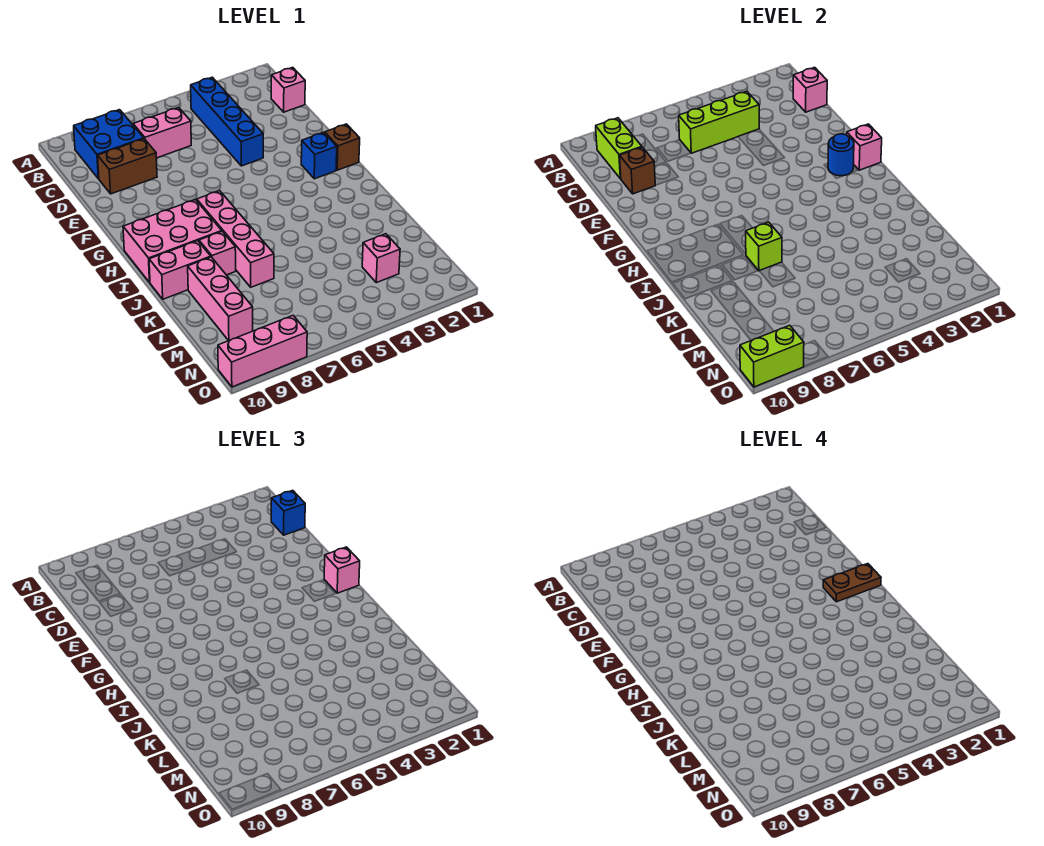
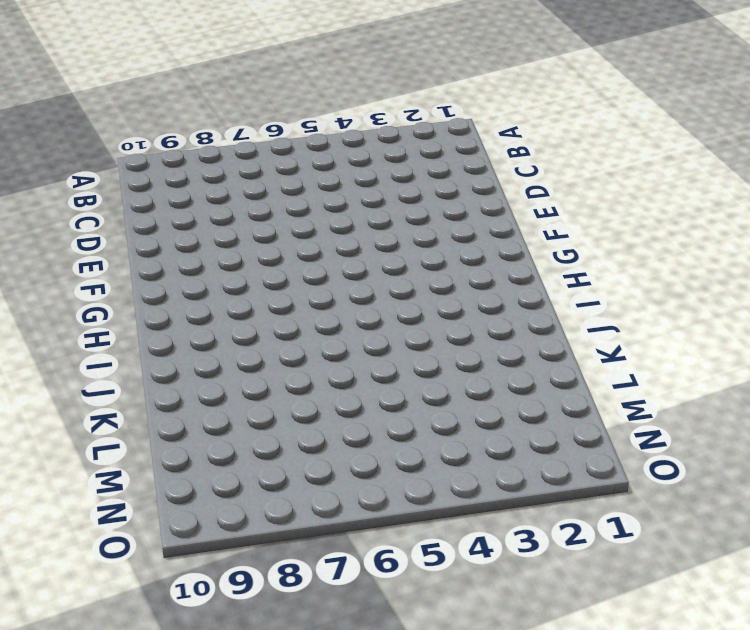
none -> blue 1x4 brick [191,77,263,166]
none -> blue 2x2 brick [74,110,144,179]
none -> pink 1x1 brick [271,67,305,112]

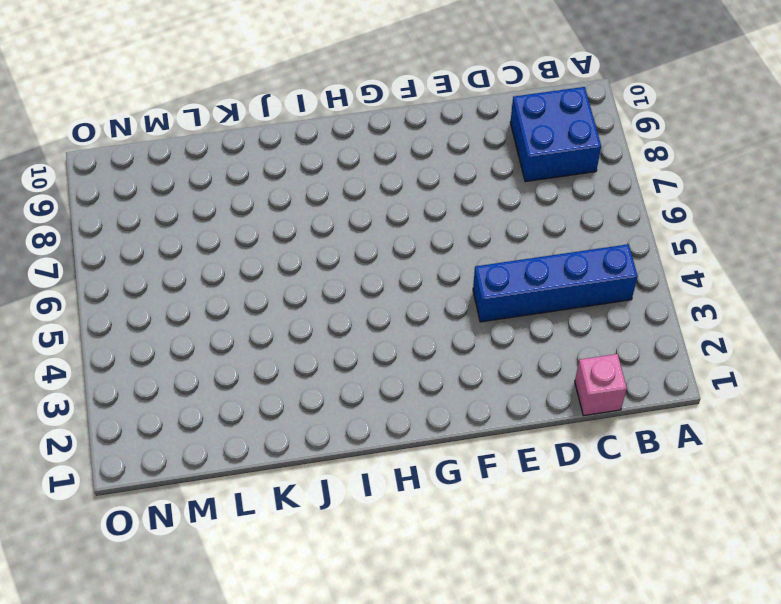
none -> pink 1x2 brick [133,108,191,158]
none -> brown 1x2 brick [98,139,157,194]
none -> brown 1x1 brick [325,124,360,170]

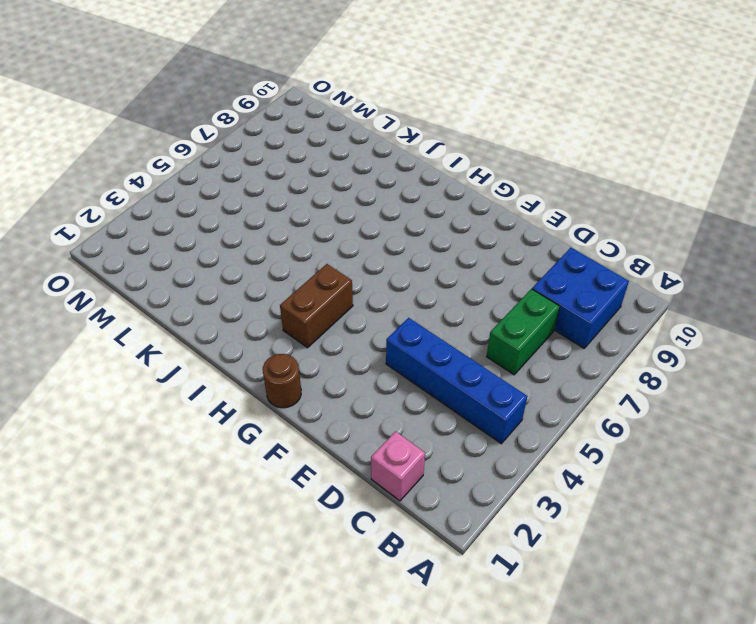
green 1x2 brick [487,289,560,375] -> pink 1x2 brick [133,108,191,158]
brown 1x1 round brick [263,354,301,408] -> brown 1x1 brick [325,124,360,170]
brown 1x2 brick [280,264,353,348] -> brown 1x2 brick moved to [98,139,157,194]
none -> blue 1x1 brick [301,132,337,179]
none -> pink 1x4 brick [197,191,274,287]
none -> pink 2x3 brick [123,200,222,282]

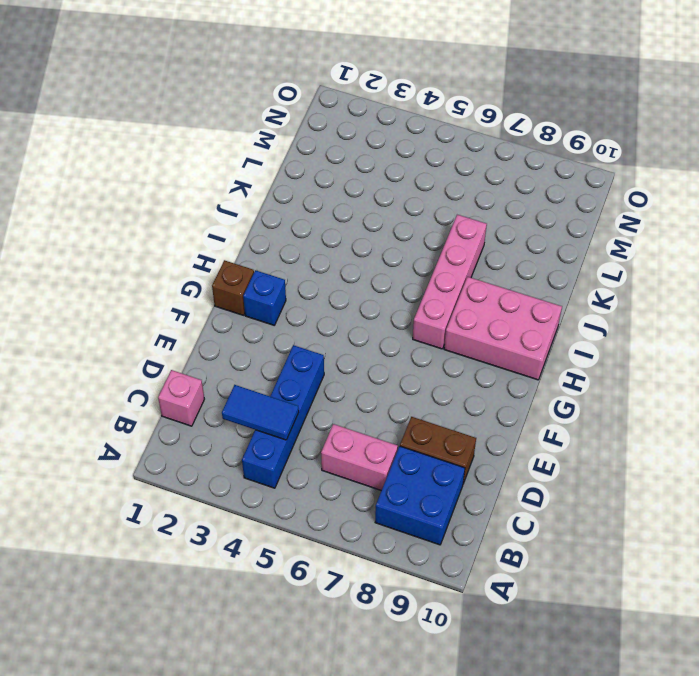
blue 1x2 tile [222,385,299,440] -> lime 1x3 brick [679,91,759,153]
none -> pink 1x1 brick [199,231,236,275]
none -> pink 1x2 brick [149,241,211,299]
none -> pink 1x3 brick [188,257,253,341]

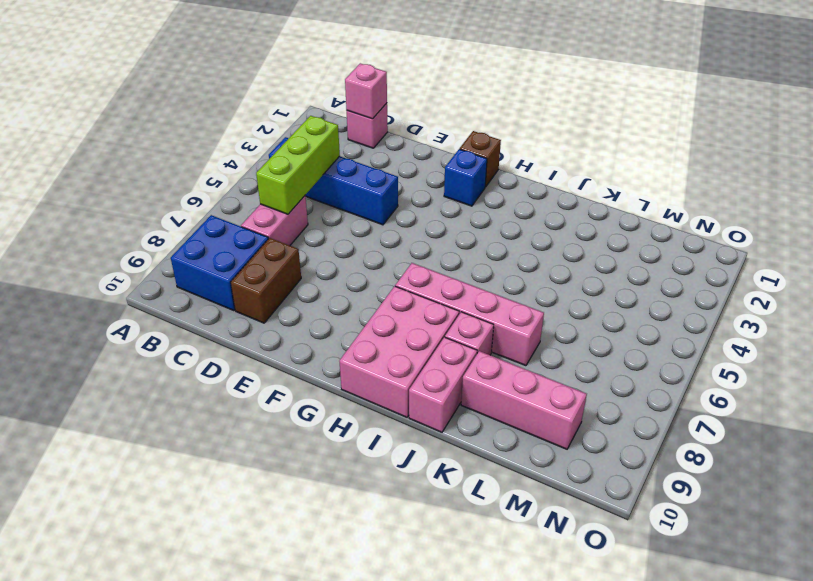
none -> pink 1x1 brick [362,234,400,283]
none -> pink 1x3 brick [218,315,307,387]
none -> lime 1x2 brick [596,118,642,179]

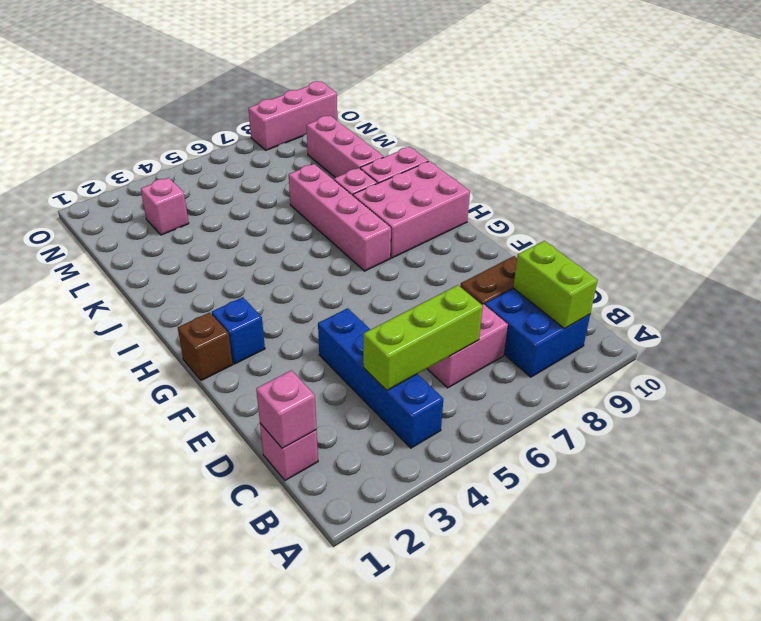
none -> brown 1x1 brick [620,147,655,194]
none -> pink 1x1 brick [847,124,882,170]
none -> blue 1x1 round brick [828,134,854,176]

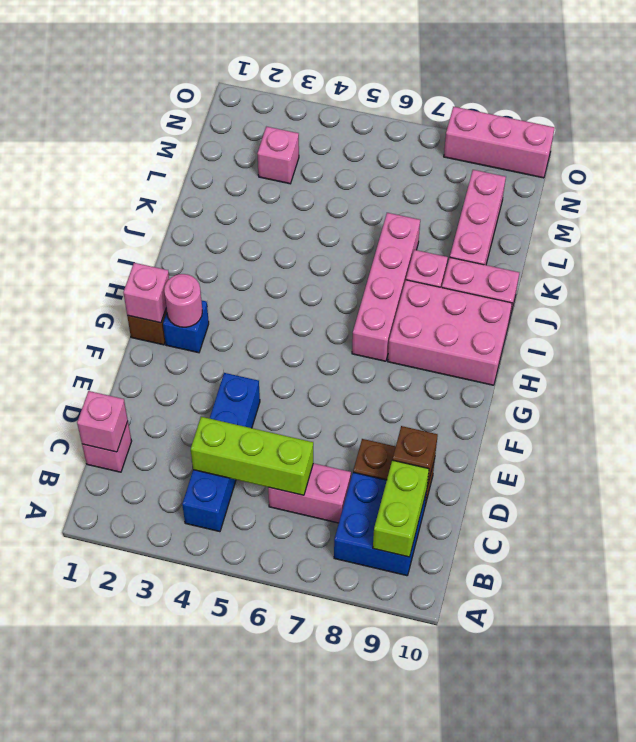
pink 1x1 round brick [164,274,202,327] -> blue 1x1 round brick [828,134,854,176]
none -> lime 1x1 brick [746,222,782,271]
none -> lime 1x2 brick [740,325,804,387]
none -> blue 1x1 brick [271,490,305,535]

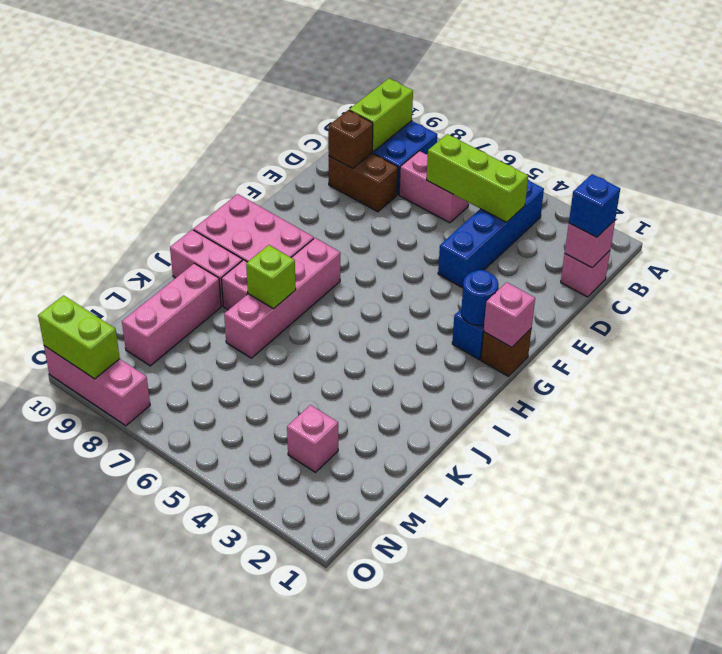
none -> pink 1x1 brick [324,547,360,593]
none -> brown 1x2 plate [823,564,881,602]

